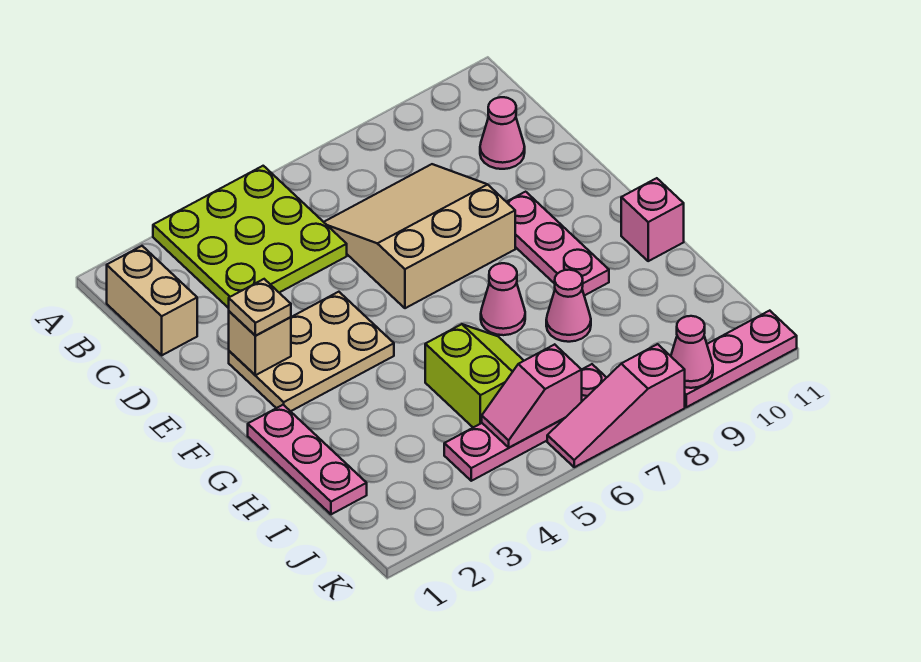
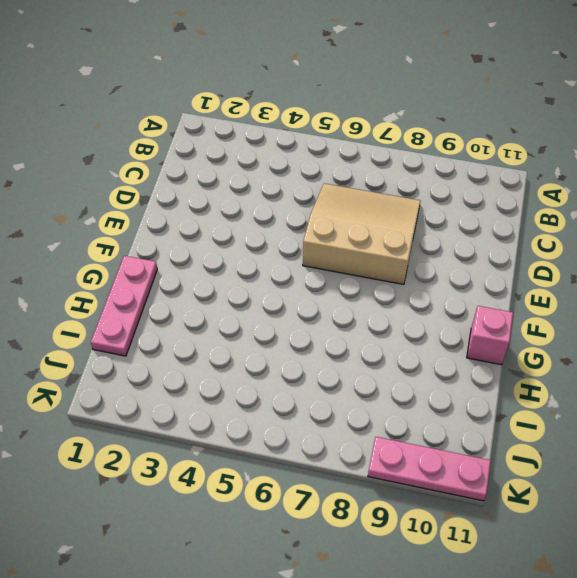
none -> lime 3x3 plate [153,166,347,308]
none -> tan 1x2 brick [107,246,197,355]
none -> pink 1x1 cone [480,97,525,169]

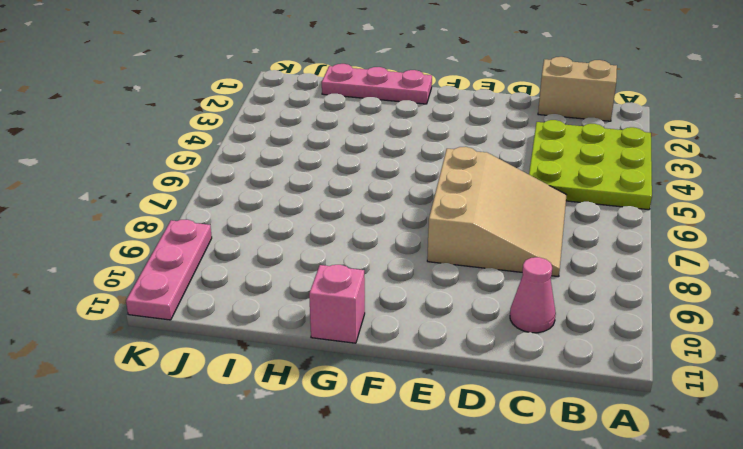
none -> tan 2x3 plate [229,292,394,411]
none -> pink 1x3 plate [507,192,609,296]
none -> pink 1x1 cone [481,263,525,335]

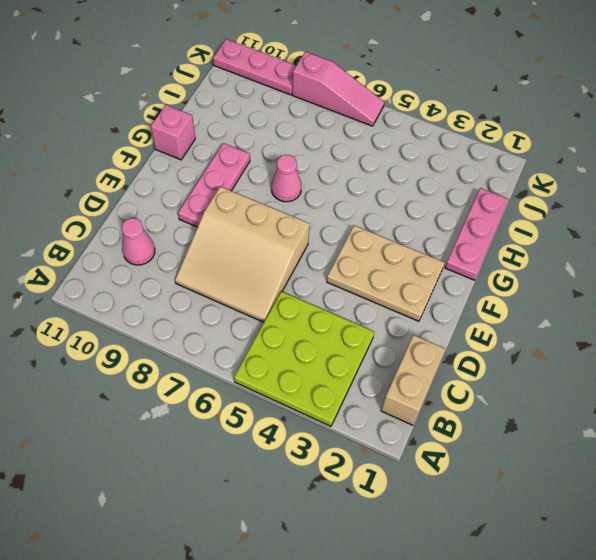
none -> lime 2x2 slope [425,324,524,427]
none -> pink 1x1 cone [546,270,591,342]
none -> pink 1x4 plate [444,364,607,481]

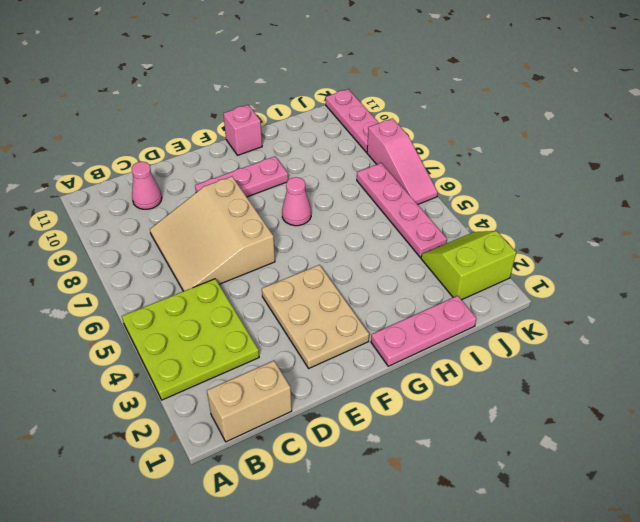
lime 2x2 slope [421,231,516,300] -> lime 2x2 slope moved to [425,324,524,427]
none -> pink 1x1 cone [546,270,591,342]
none -> tan 1x1 brick [229,311,291,375]
none -> pink 1x2 slope [482,344,582,448]

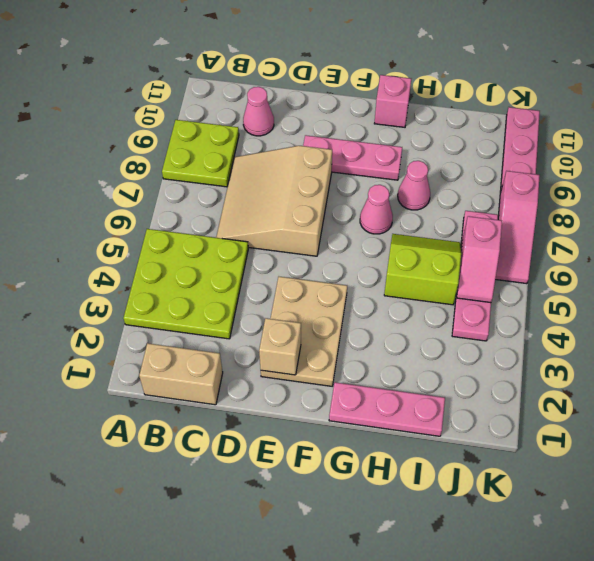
lime 2x2 plate [162,120,239,187] -> none
none -> pink 1x1 cone [671,316,713,388]
none -> tan 1x1 plate [229,279,291,336]

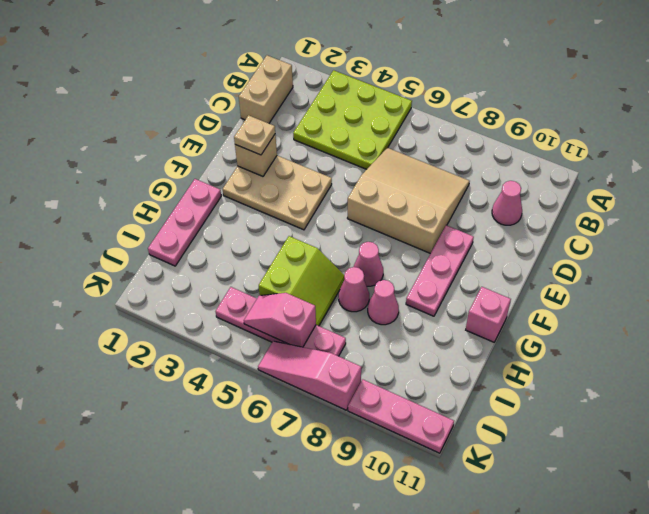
pink 1x1 cone [339,267,369,312] -> pink 1x1 cone moved to [671,316,713,388]

